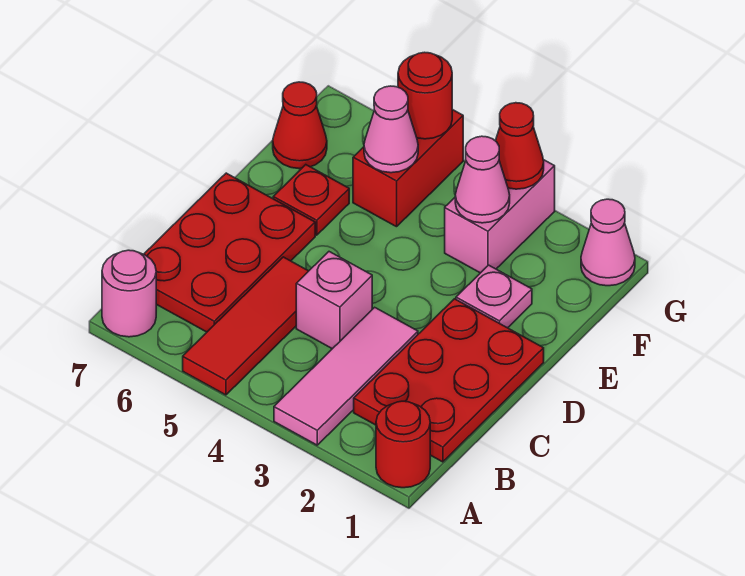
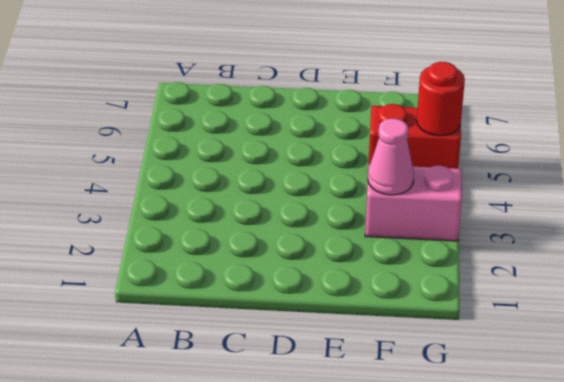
none -> red 1x1 round brick [376,401,430,488]
none -> pink 1x3 tile [274,307,418,445]
none -> red 1x3 tile [183,257,308,395]

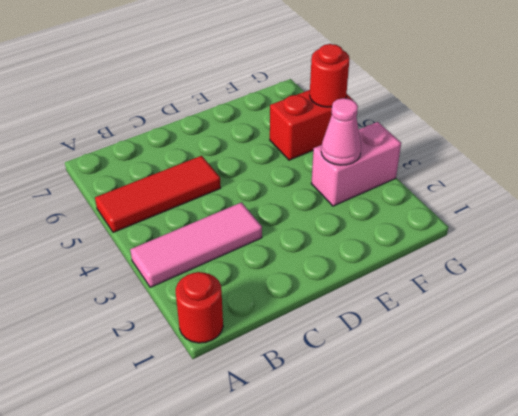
none -> pink 1x1 round brick [102,250,156,337]
none -> red 2x3 plate [354,299,544,462]
none -> red 2x3 plate [144,173,315,332]

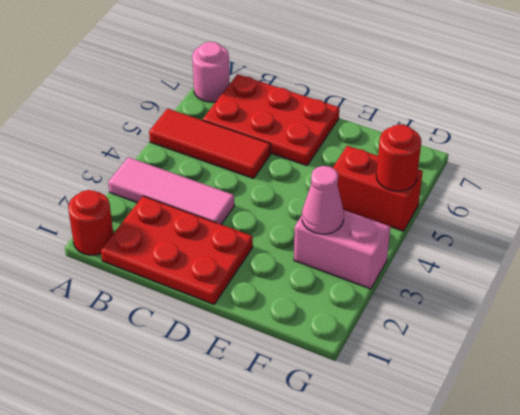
none -> pink 1x1 brick [296,252,372,349]
none -> pink 1x1 plate [456,265,532,328]
none -> red 1x1 plate [273,165,349,235]

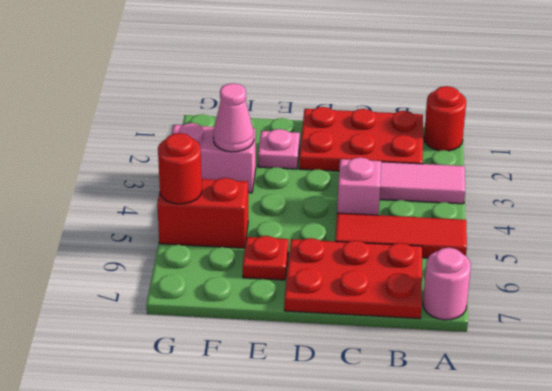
none -> red 1x1 cone [273,82,327,169]
none -> pink 1x1 cone [581,199,635,286]
none -> pink 1x1 cone [364,86,418,173]

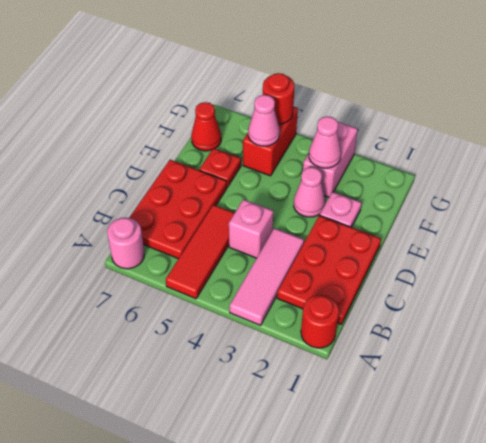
pink 1x1 cone [294,167,325,217] -> pink 1x1 cone moved to [581,199,635,286]
none -> red 1x1 cone [496,103,544,189]

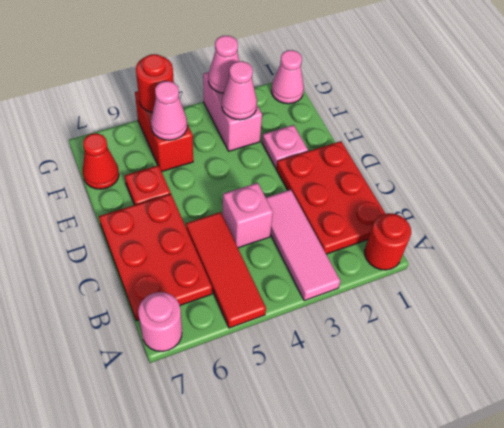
pink 1x1 cone [208,36,239,93] -> red 1x1 cone [496,103,544,189]

